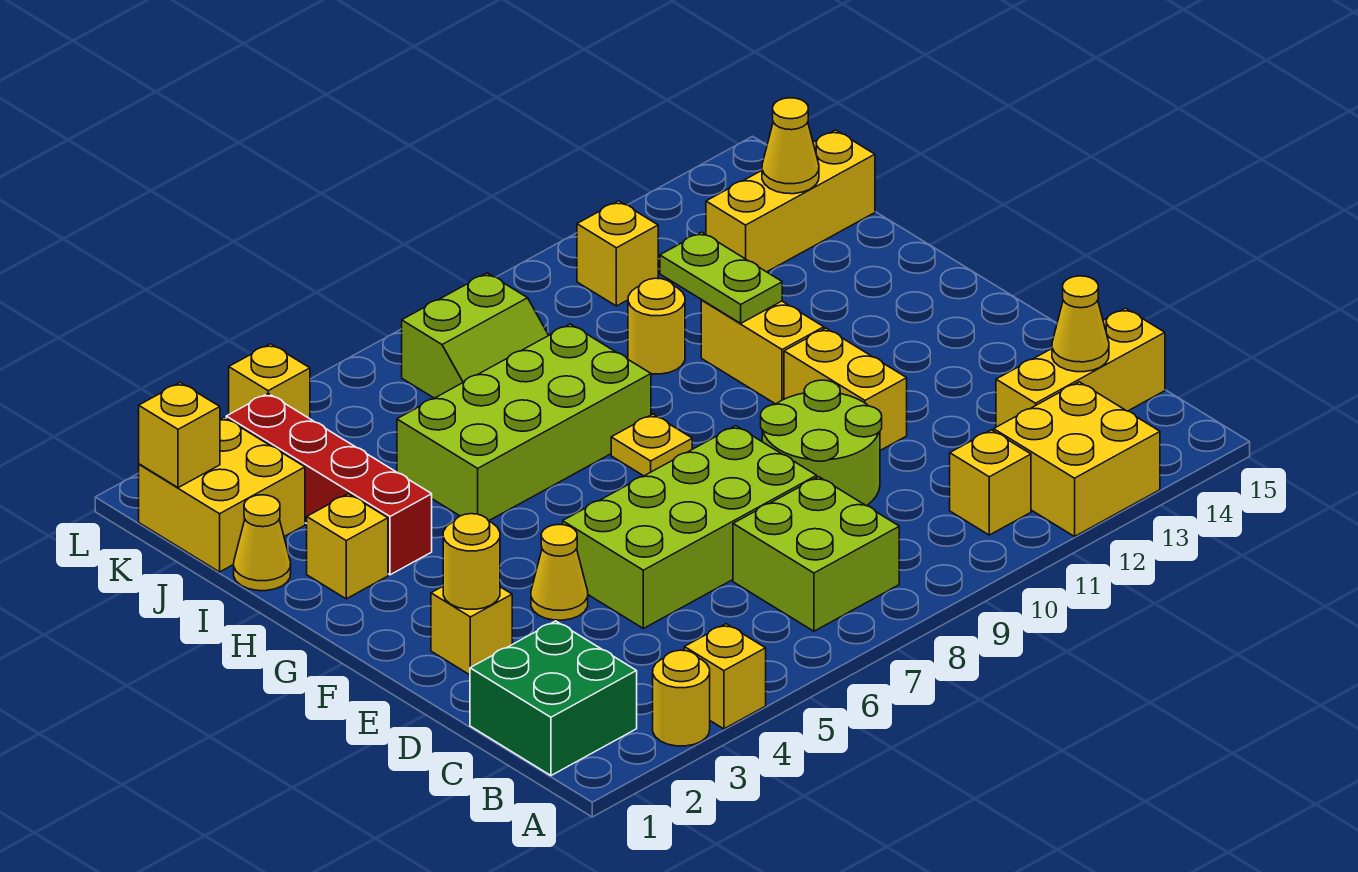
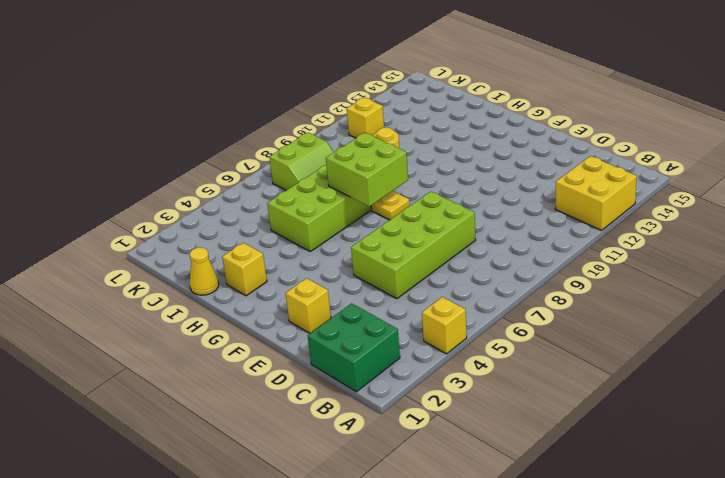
lime 2x2 brick [326,133,408,206] -> lime 2x2 brick moved to [733,477,899,631]
none -> yellow 1x1 round brick [653,650,710,746]
none -> yellow 1x1 brick [950,430,1031,535]
none -> yellow 1x3 brick [996,308,1165,427]

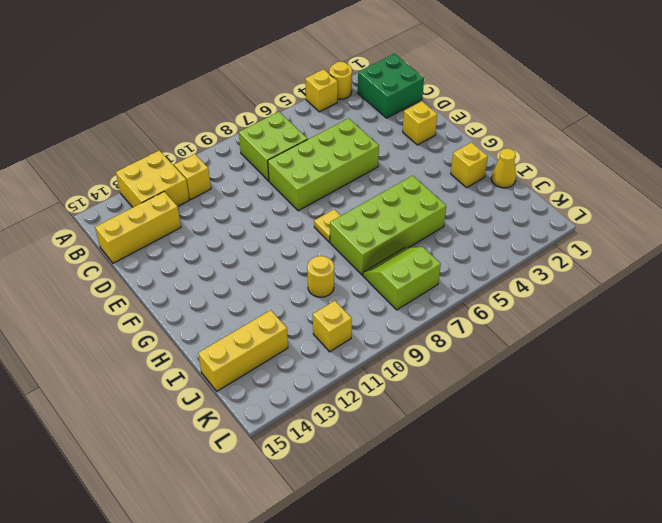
none -> lime 2x2 round brick [761,380,882,506]
none -> yellow 1x1 cone [531,525,588,620]
none -> yellow 1x2 brick [784,328,907,450]

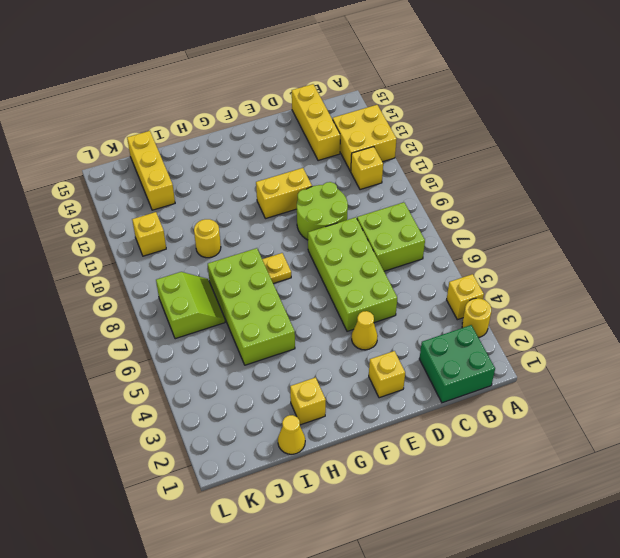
none -> yellow 1x2 brick [701,300,824,404]
none -> red 1x4 brick [226,393,432,575]
none -> yellow 2x2 brick [139,417,305,572]

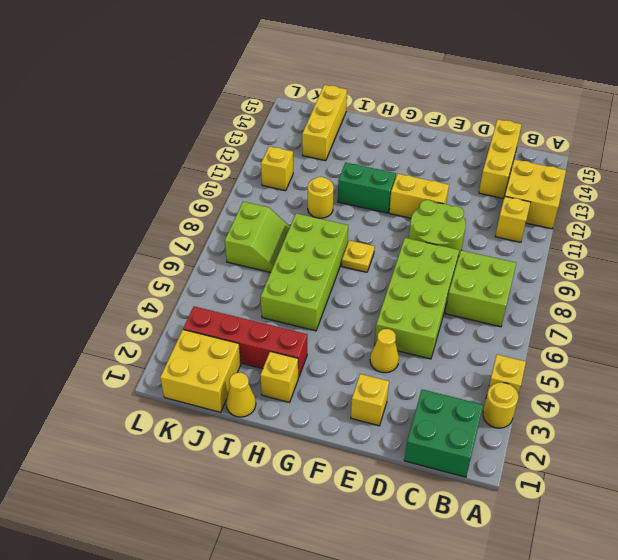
green 1x2 brick [338,163,396,213] -> yellow 1x2 brick [701,300,824,404]
none -> yellow 1x1 brick [229,344,310,419]
none -> yellow 1x1 cone [1052,276,1109,372]
none -> yellow 1x1 round brick [443,514,500,609]

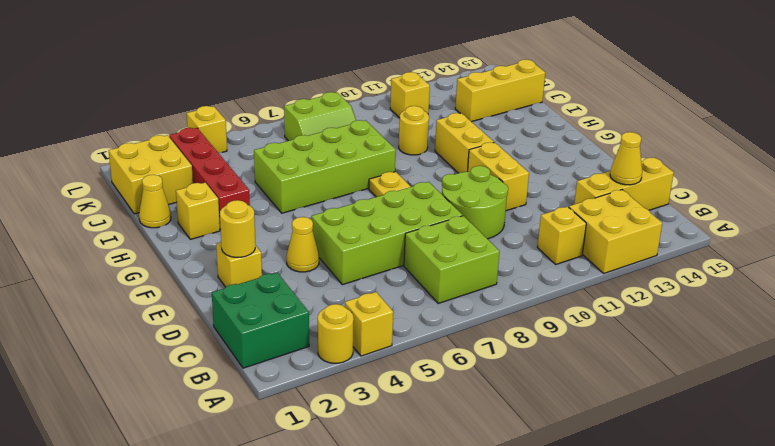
none -> lime 1x2 plate [660,232,782,323]
none -> yellow 1x1 cone [762,98,819,194]
none -> yellow 1x1 brick [139,382,220,488]

